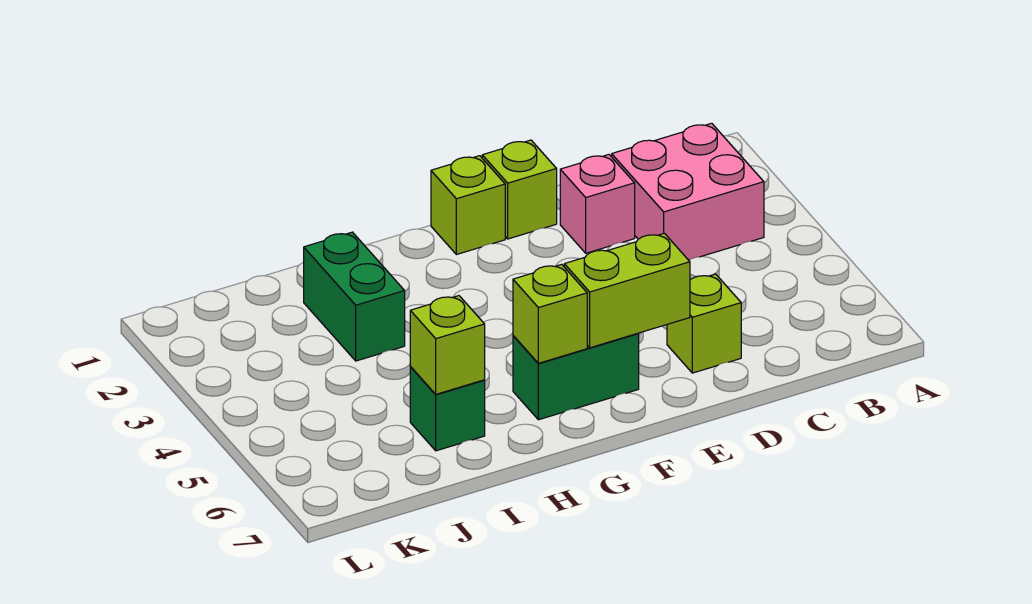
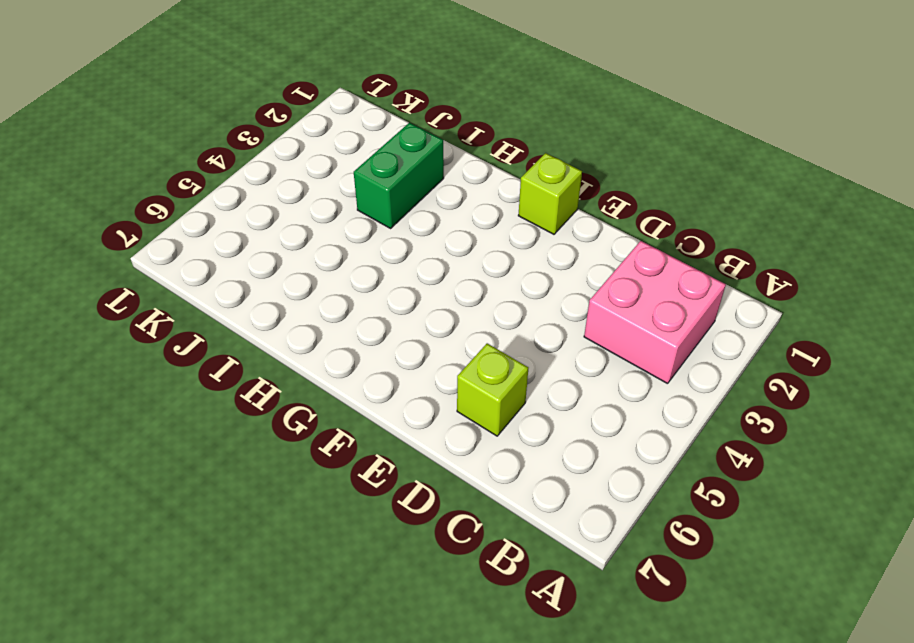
none -> pink 1x1 brick [560,155,635,253]
none -> lime 1x1 brick [482,140,557,239]

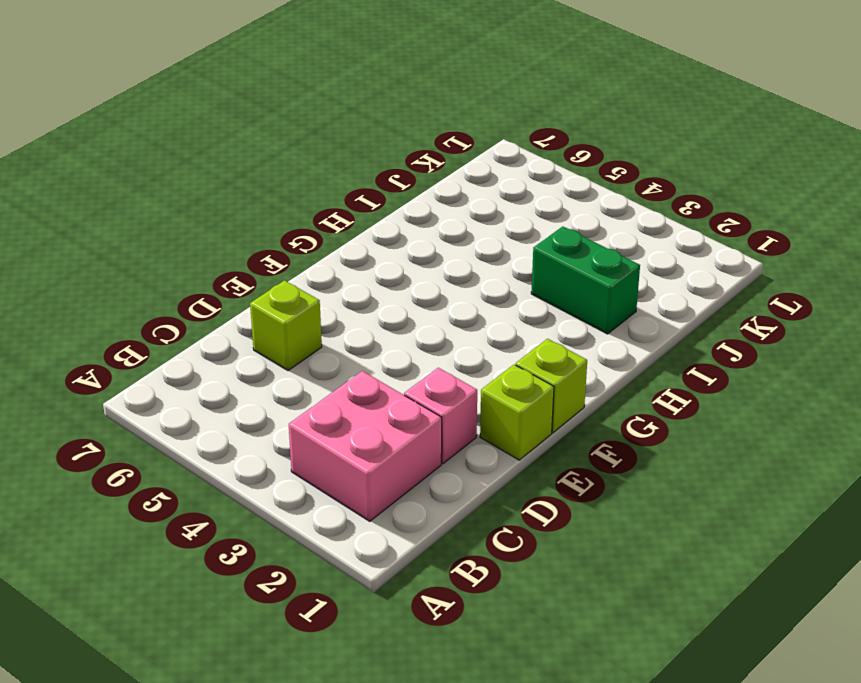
none -> green 1x2 brick [513,333,639,420]
none -> green 1x1 brick [410,367,485,451]

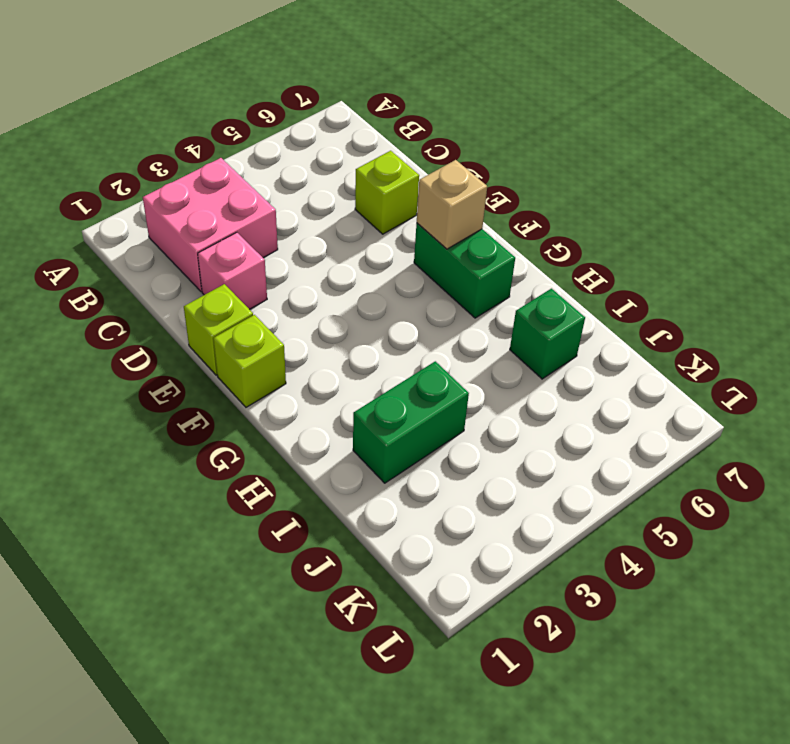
tan 1x1 brick [417,160,487,249] -> lime 1x2 brick [564,233,690,348]
none -> lime 1x1 brick [513,264,587,363]
none -> lime 1x1 brick [410,296,485,394]

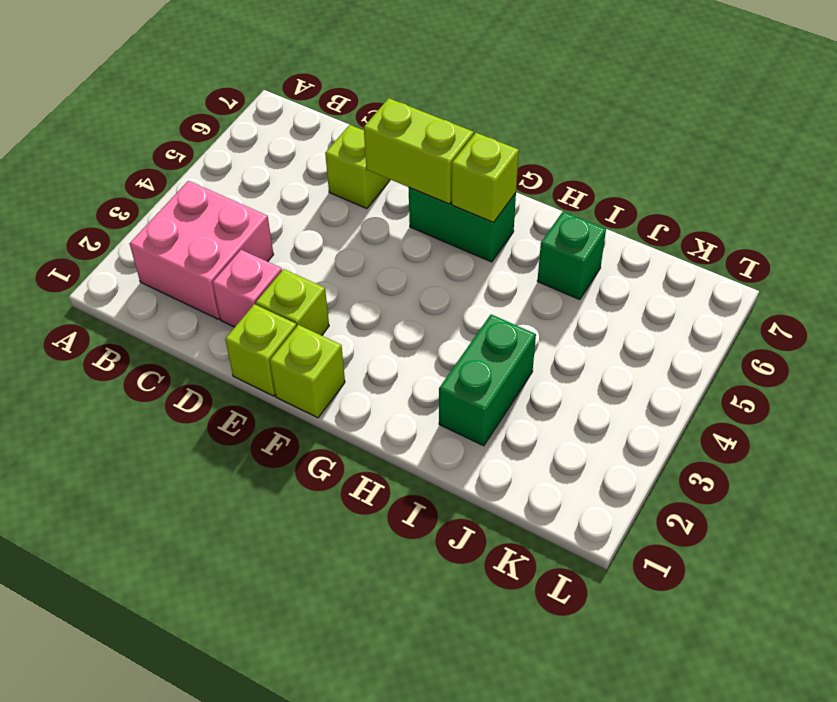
lime 1x1 brick [256,269,329,336] -> lime 1x1 brick moved to [410,296,485,394]

